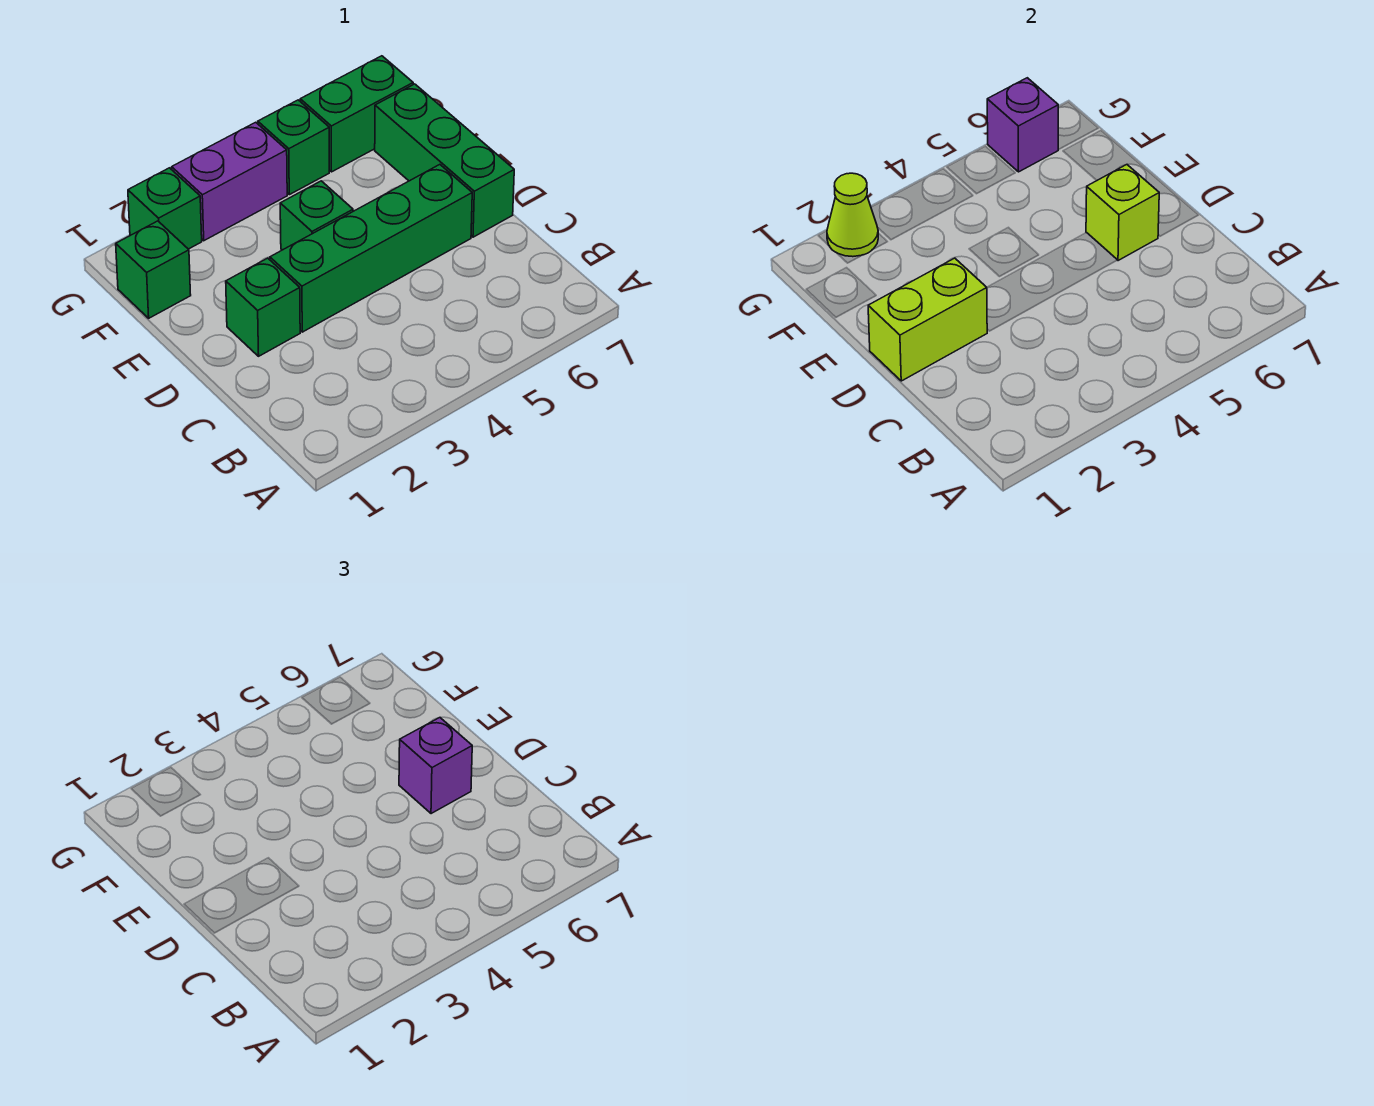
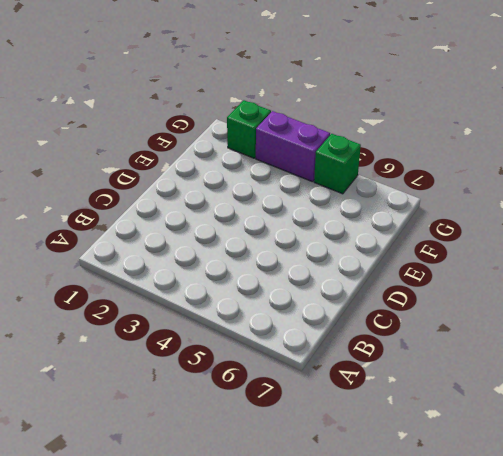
none -> green 1x1 brick [226,258,300,356]
none -> green 1x4 brick [270,165,472,332]
none -> green 1x3 brick [375,84,514,237]

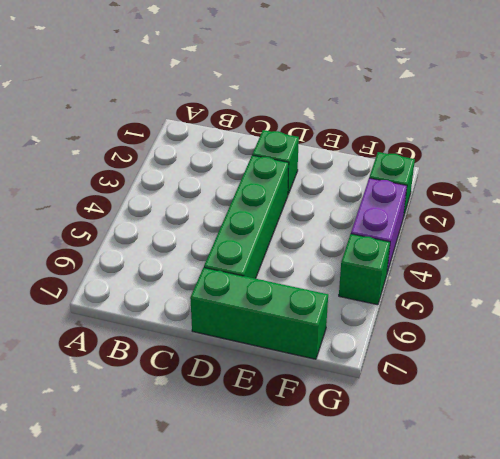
none -> green 1x1 brick [280,181,353,250]
none -> green 1x1 brick [116,221,191,318]
none -> green 1x2 brick [300,56,413,172]

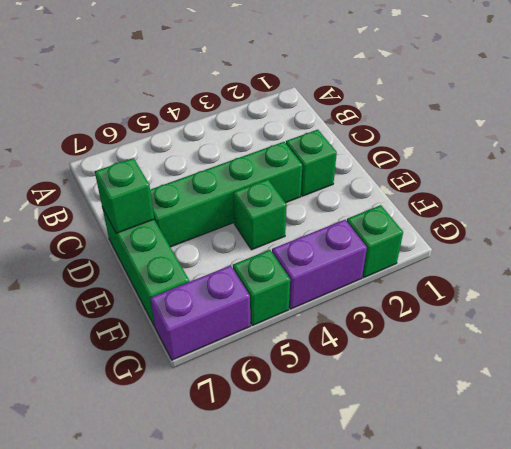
green 1x1 brick [95,158,154,233] -> green 1x1 brick moved to [116,221,191,318]
purple 1x2 brick [150,265,250,360] -> green 1x2 brick [300,56,413,172]
none -> lime 1x2 brick [868,258,987,381]
none -> lime 1x1 brick [1086,165,1159,261]
none -> lime 1x1 cone [827,173,878,257]

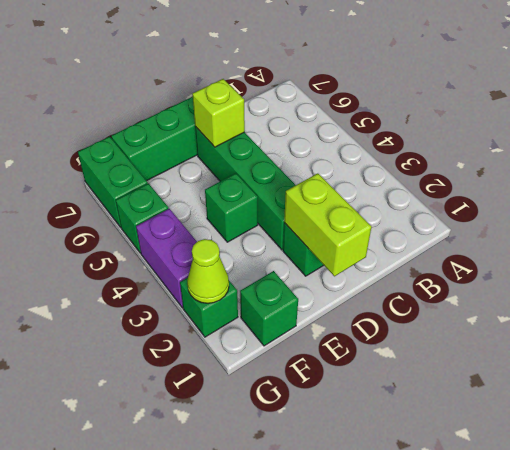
none -> purple 1x1 brick [987,78,1058,172]
none -> purple 1x1 brick [399,718,472,814]

